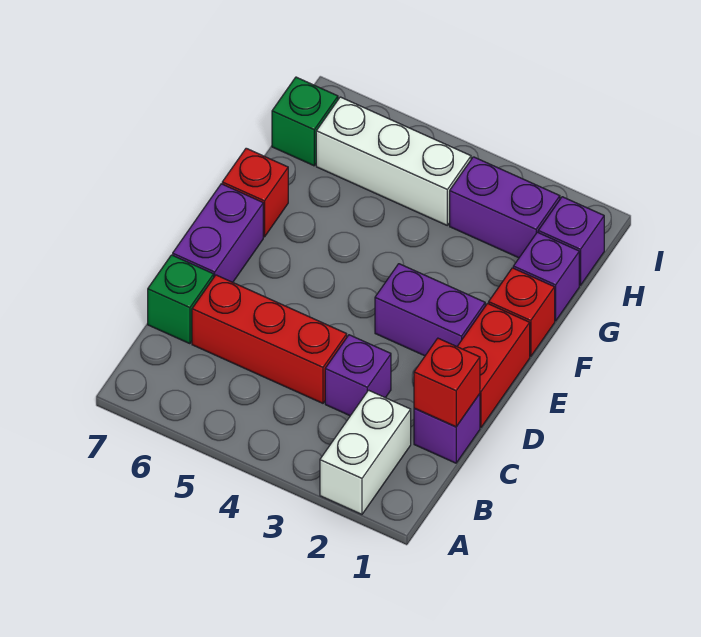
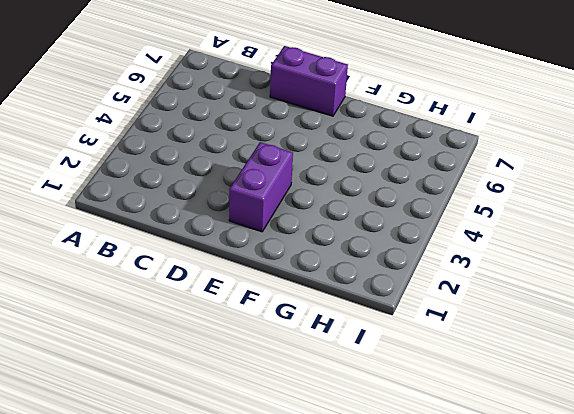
none -> white 1x2 brick [320,390,411,514]
none -> purple 1x1 brick [414,394,480,463]
none -> purple 1x1 brick [325,335,391,416]

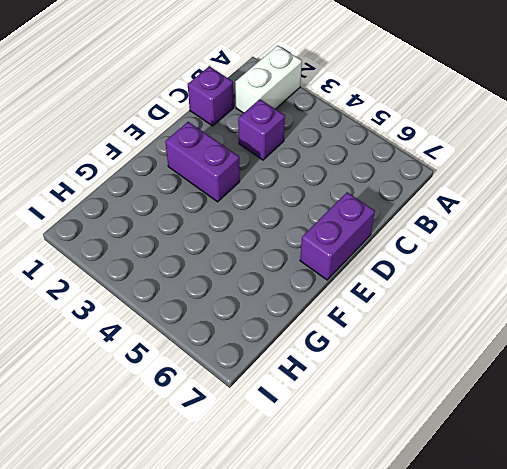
none -> red 1x3 brick [192,275,347,403]
none -> green 1x1 brick [148,255,214,344]
none -> red 1x2 brick [457,304,530,428]

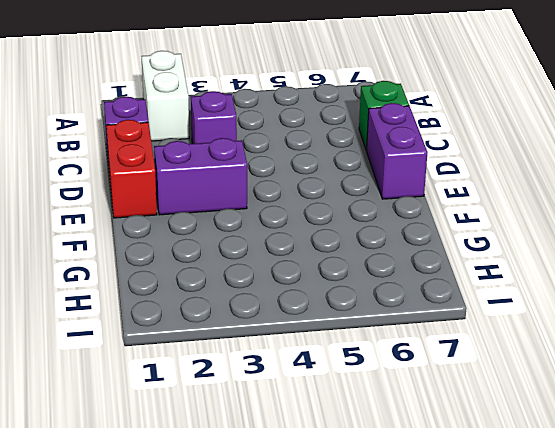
none -> red 1x3 brick [192,275,347,403]
none -> red 1x1 brick [489,268,555,357]
none -> red 1x1 brick [222,148,288,237]

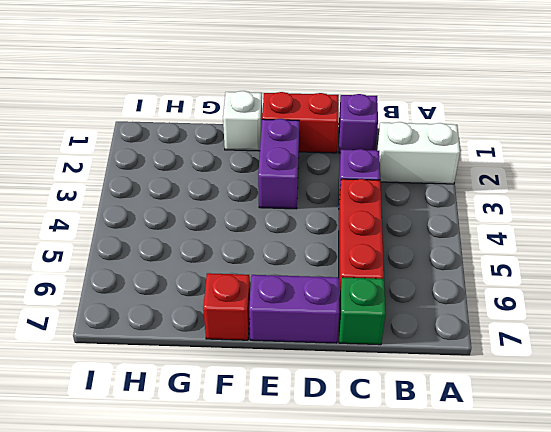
white 1x1 brick [223,91,262,151] -> red 1x1 brick [489,268,555,357]
none -> purple 1x1 brick [513,232,579,321]
none -> purple 1x1 brick [538,197,604,285]
none -> purple 1x2 brick [450,157,560,258]

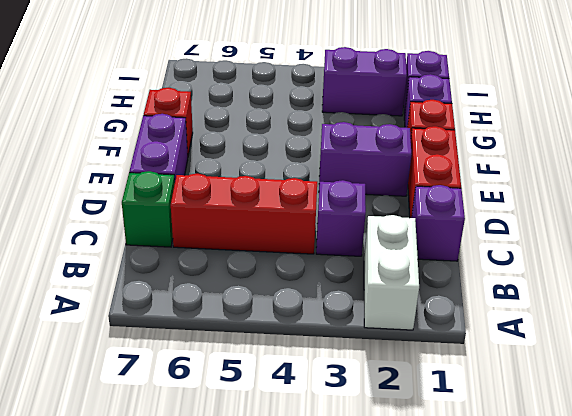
none -> white 1x3 brick [316,97,471,225]
none -> green 1x1 brick [272,77,338,166]
none -> red 1x1 brick [414,338,480,427]

